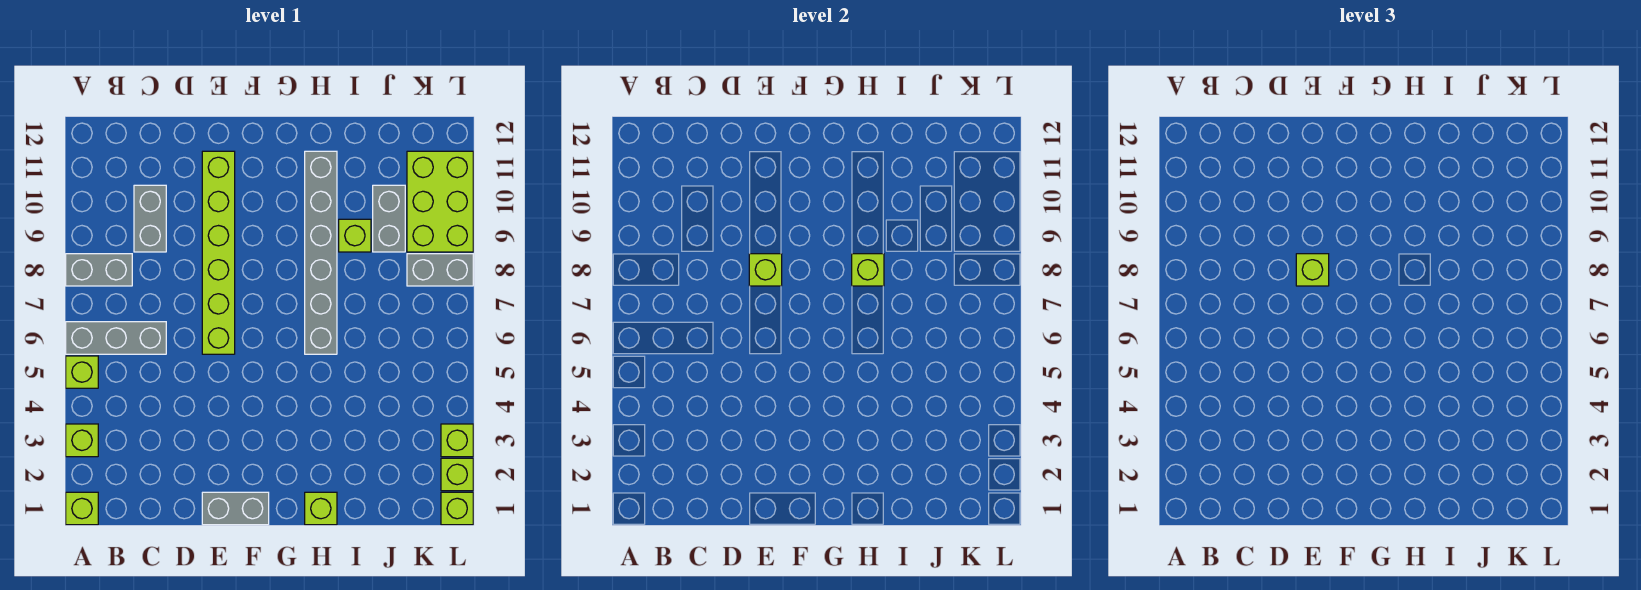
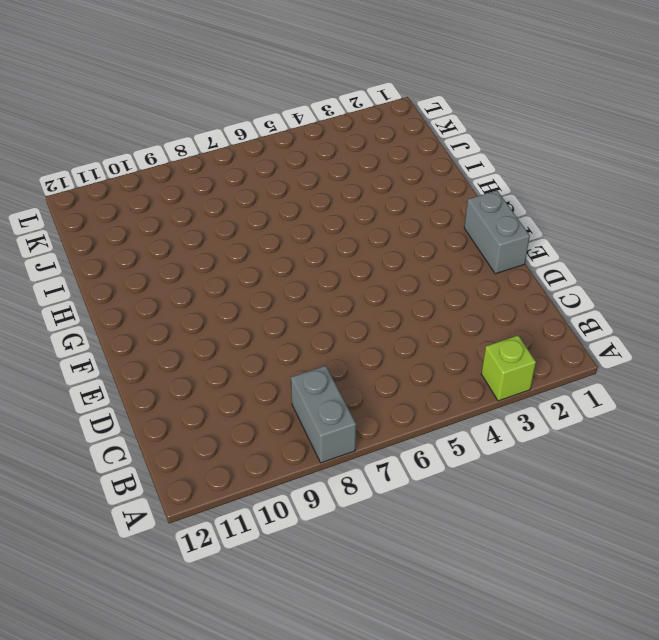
none -> lime 1x1 brick [66,492,98,525]
none -> lime 1x1 brick [66,356,98,388]
none -> grey 1x3 brick [66,322,166,354]

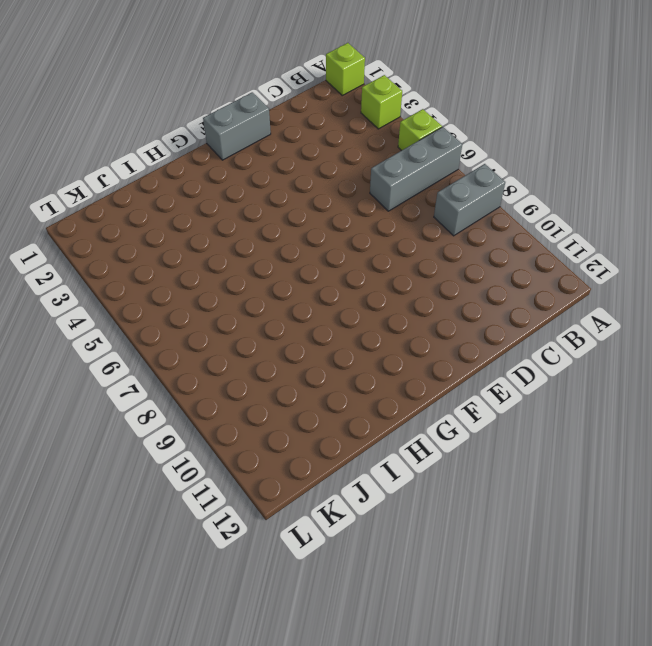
none -> grey 1x2 brick [134,185,166,252]
none -> lime 1x6 brick [202,151,235,354]
none -> lime 1x1 brick [305,492,337,525]

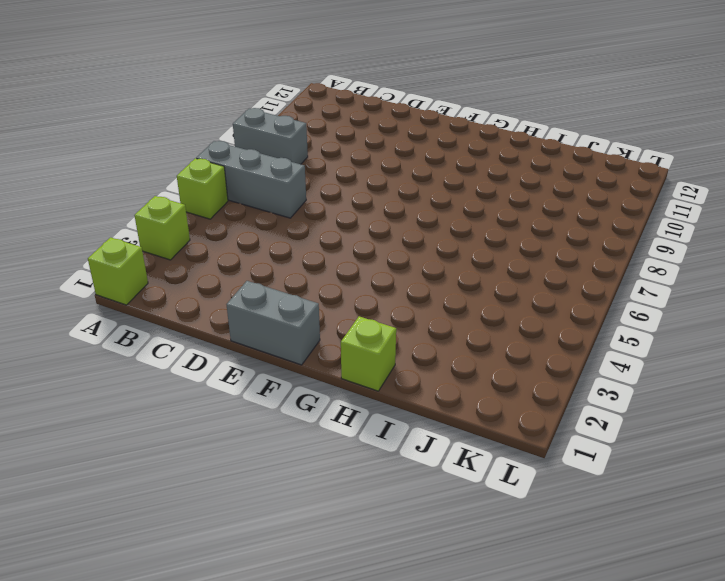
none -> grey 1x2 brick [134,185,166,252]
none -> lime 1x6 brick [202,151,235,354]
none -> grey 1x6 brick [305,151,337,354]

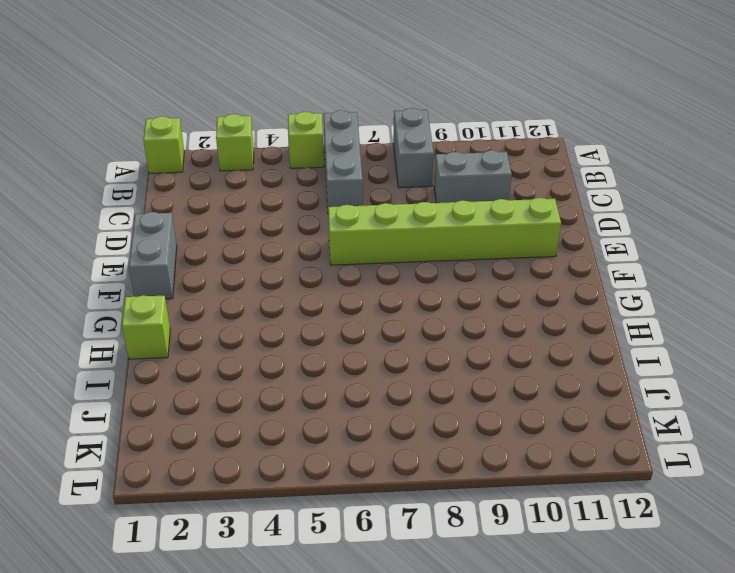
none -> grey 1x6 brick [305,151,337,354]
none -> lime 1x1 brick [339,219,371,252]
none -> grey 1x2 brick [373,185,405,252]

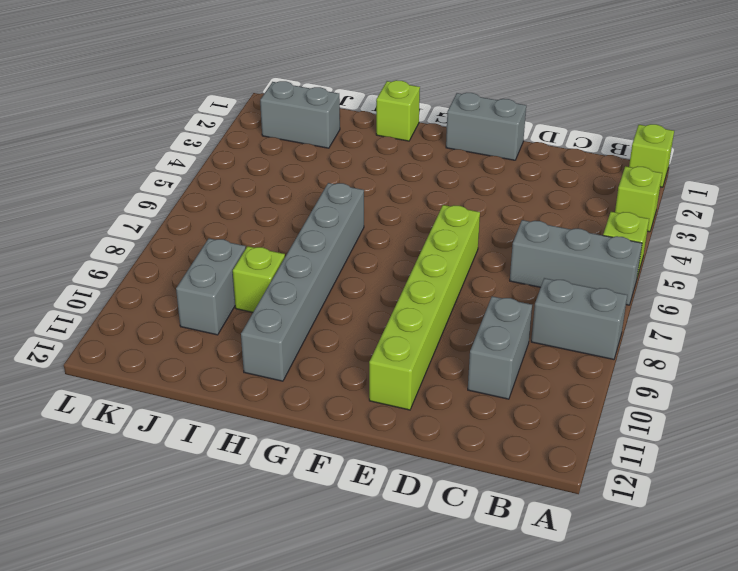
grey 1x2 brick [260,81,340,148] -> grey 1x2 brick moved to [407,254,473,286]
none -> lime 2x3 brick [407,151,473,252]
none -> lime 1x1 brick [441,492,473,525]
none -> lime 1x1 brick [441,458,473,491]

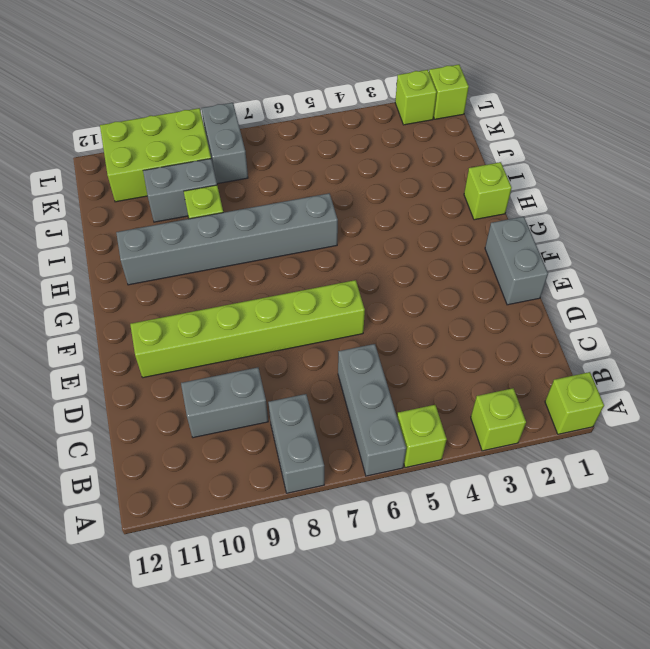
none -> lime 1x1 brick [441,424,473,457]
none -> lime 1x1 brick [749,254,782,286]
none -> lime 1x1 brick [852,254,884,286]

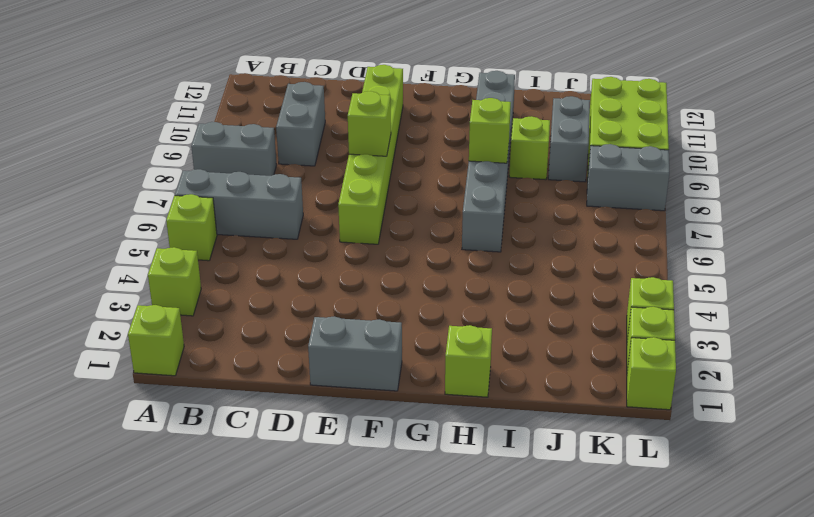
none -> lime 1x1 brick [1296,254,1329,286]

